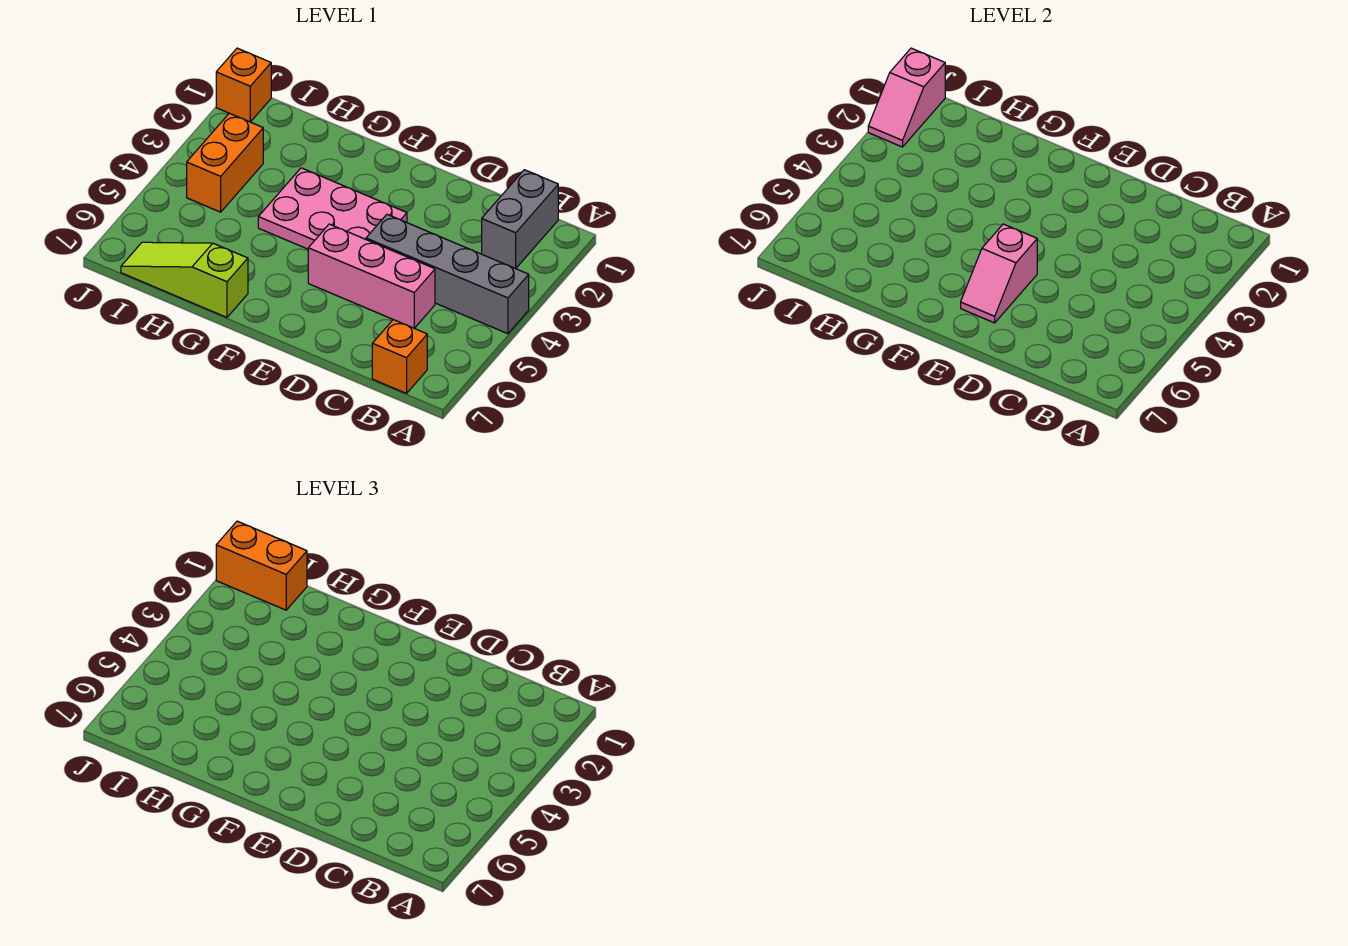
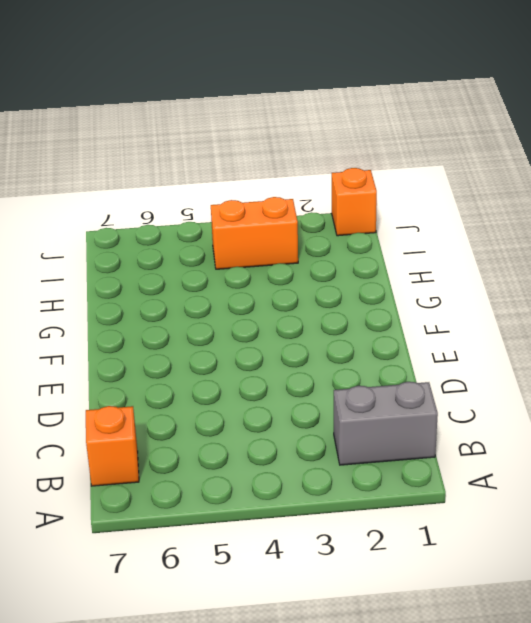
none -> grey 1x4 brick [366,214,529,334]
none -> pink 1x3 brick [308,224,435,328]

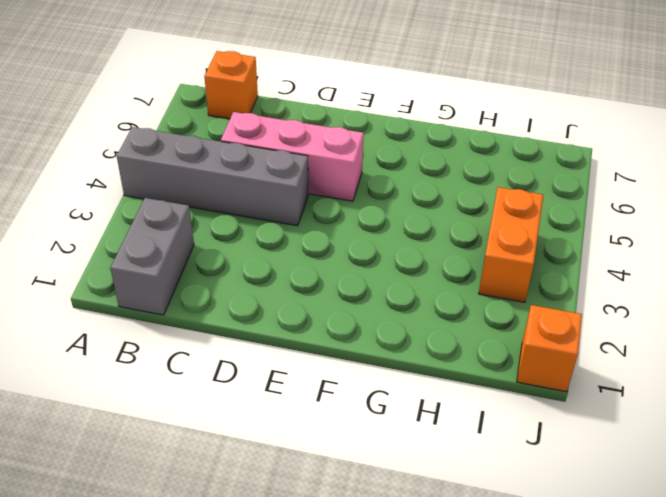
none -> pink 2x3 plate [258,168,407,249]
none -> lime 1x3 slope [121,242,248,317]

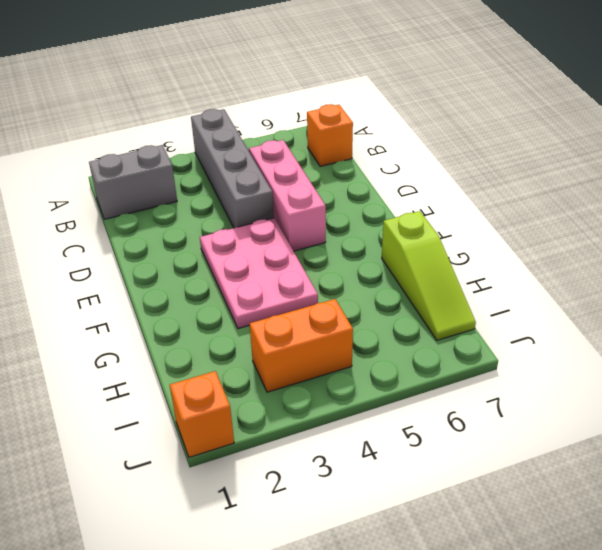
none -> pink 1x2 slope [961,224,1037,323]
none -> pink 1x2 slope [868,48,945,147]

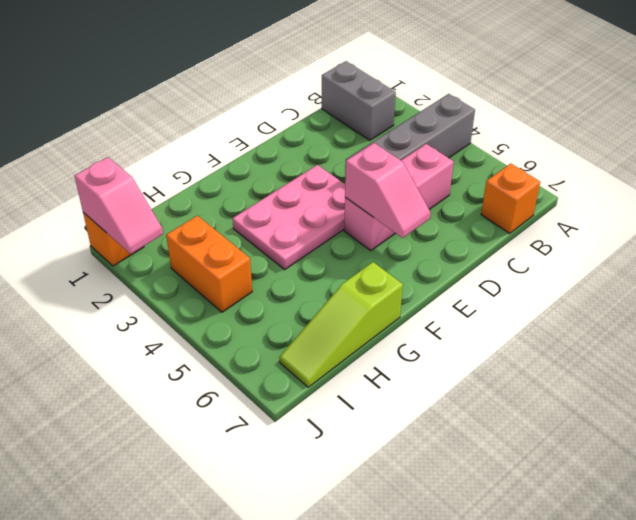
none -> orange 1x2 brick [216,521,307,610]

